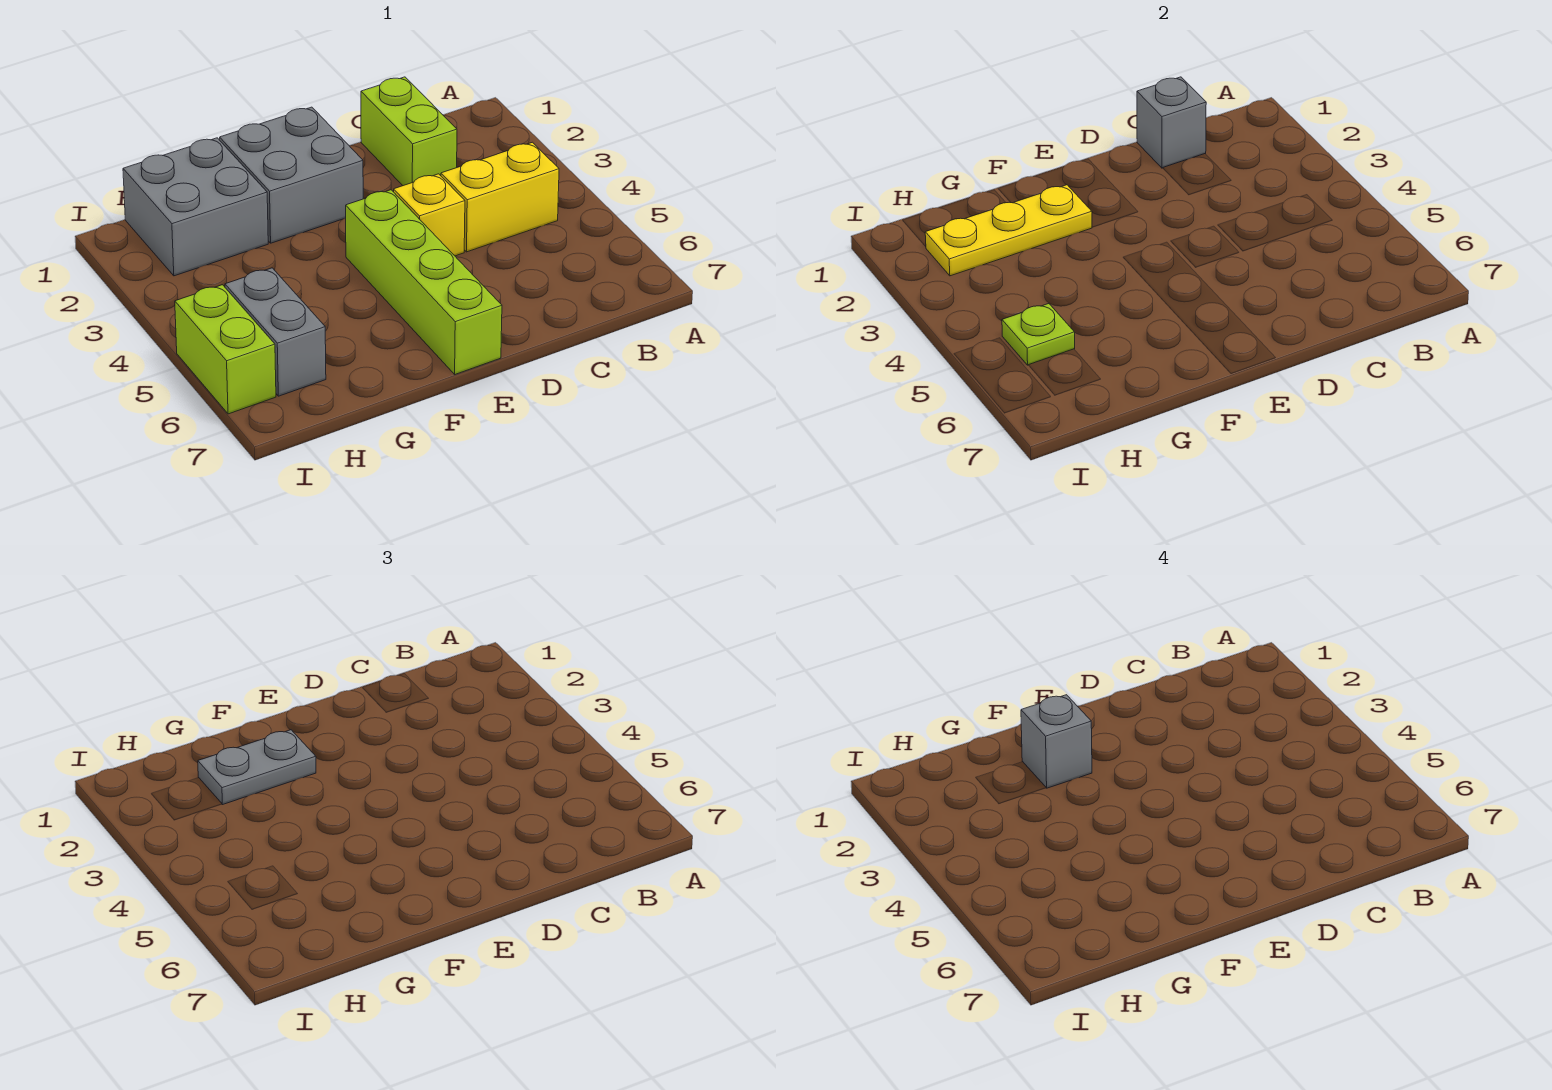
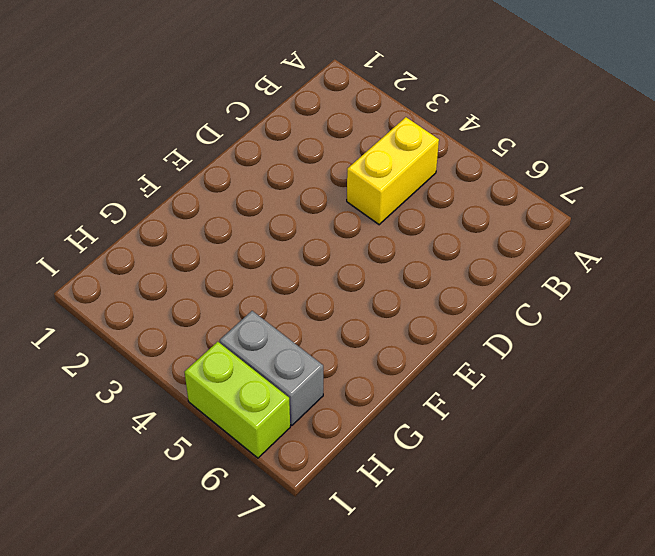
none -> lime 1x2 brick [361,77,457,186]
none -> yellow 1x1 brick [394,174,465,256]
none -> grey 2x2 brick [220,107,363,243]

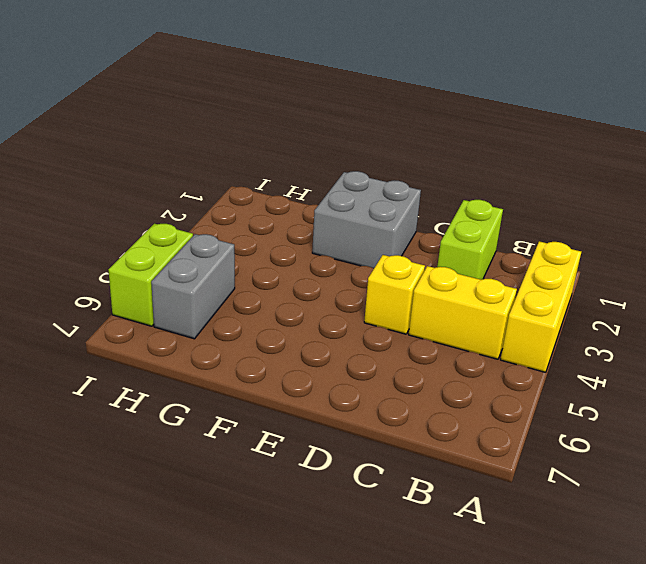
yellow 1x3 brick [501,241,581,372] -> none
none -> lime 1x4 brick [346,190,502,374]
none -> grey 2x2 brick [123,138,268,276]
none -> grey 1x1 brick [1137,77,1206,168]

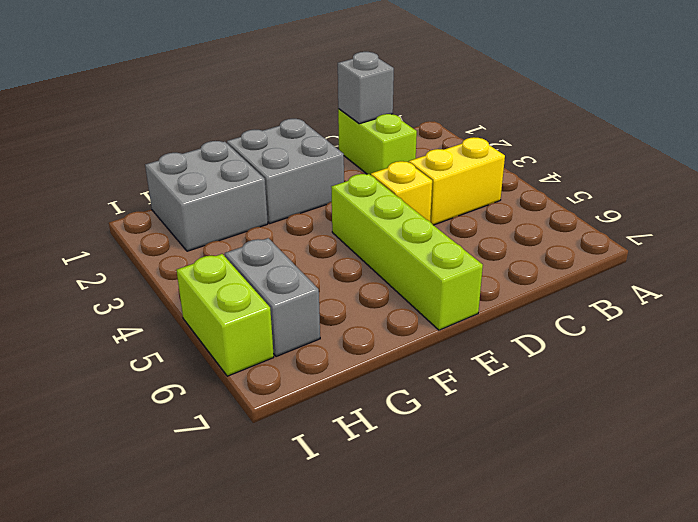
none -> yellow 1x3 plate [925,185,1092,276]
none -> lime 1x1 plate [1002,304,1075,365]
none -> grey 1x2 plate [198,730,316,805]

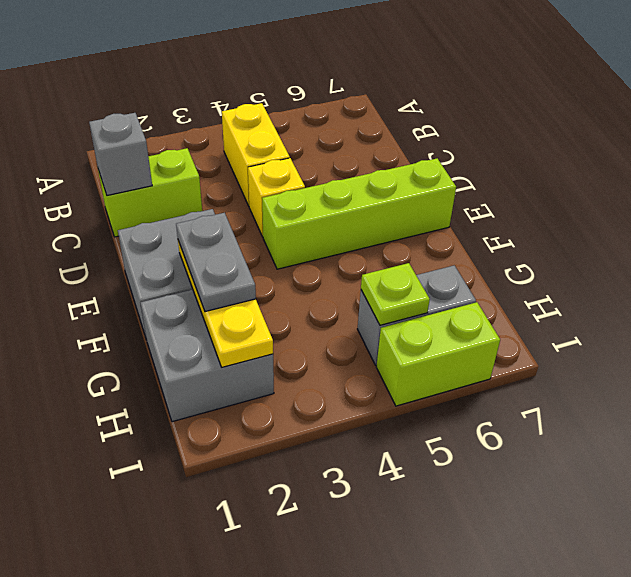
none -> grey 1x1 brick [1021,695,1092,788]

